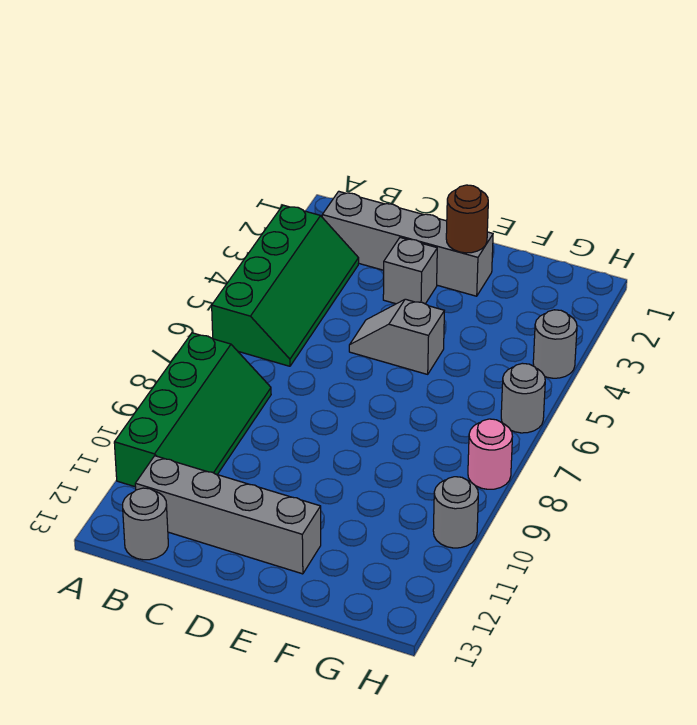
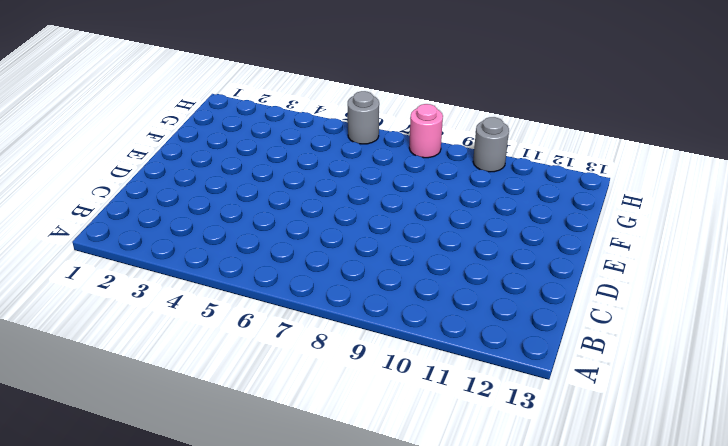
none -> green 2x4 slope [212,205,359,366]
none -> green 2x4 slope [114,333,271,487]
none -> grey 1x4 brick [322,191,493,296]

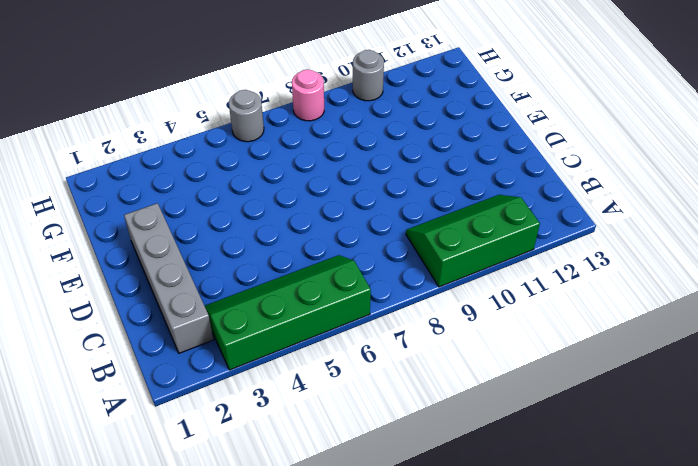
green 2x3 slope [406,195,540,287] -> green 2x4 slope [114,333,271,487]
none -> grey 1x4 brick [135,456,321,574]
none -> grey 1x1 round brick [123,488,168,560]
none -> grey 1x1 brick [383,238,437,304]

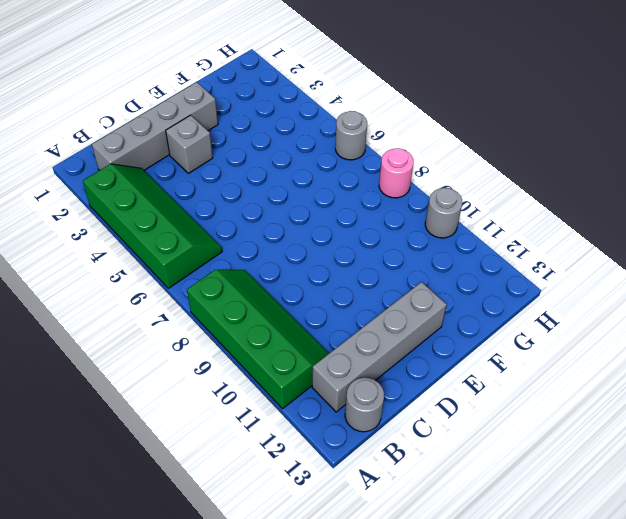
none -> grey 1x2 slope [349,299,444,374]
none -> grey 1x1 round brick [533,310,577,378]
none -> brown 1x1 round brick [446,185,488,253]

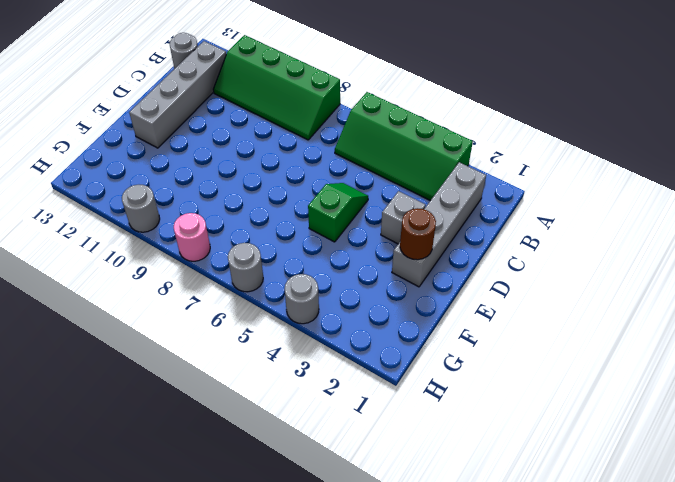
green 1x2 slope [308,183,368,242] -> grey 1x2 slope [349,299,444,374]

